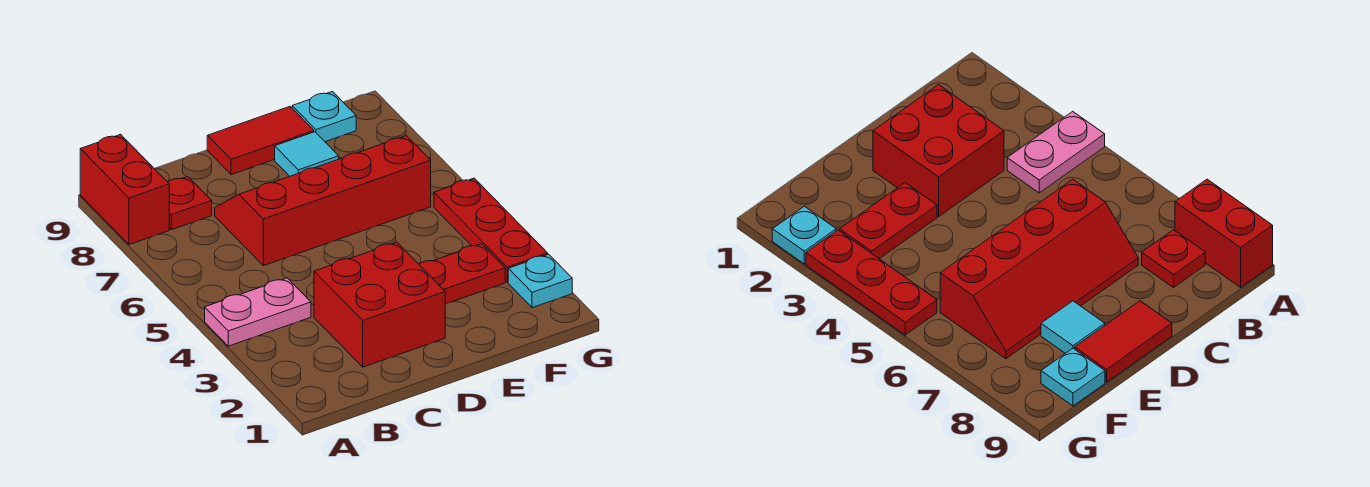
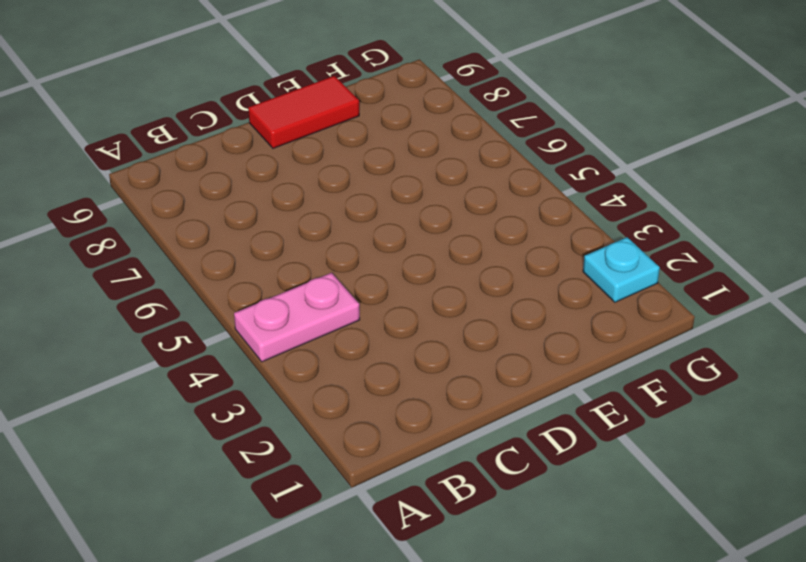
none -> red 1x2 brick [80,134,169,245]
none -> red 1x1 plate [168,176,212,230]

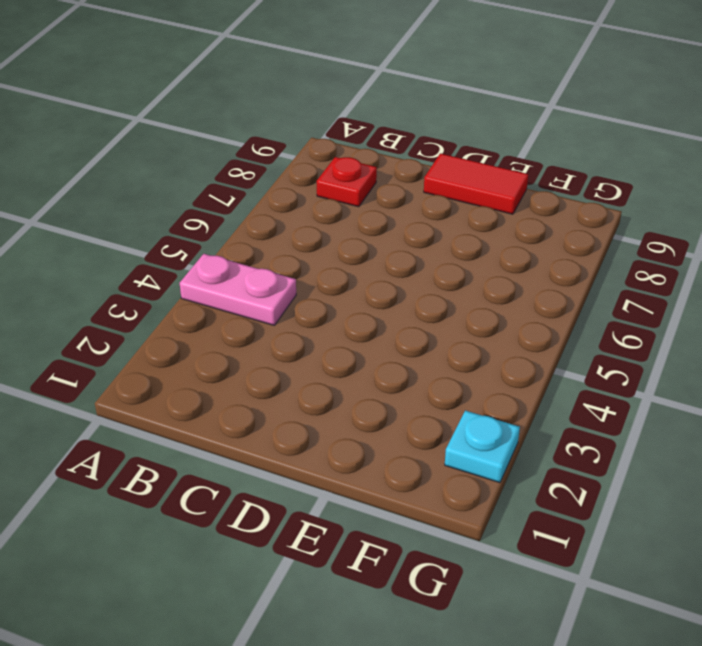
none -> red 1x2 brick [80,134,169,245]
none -> red 2x2 brick [314,242,445,367]

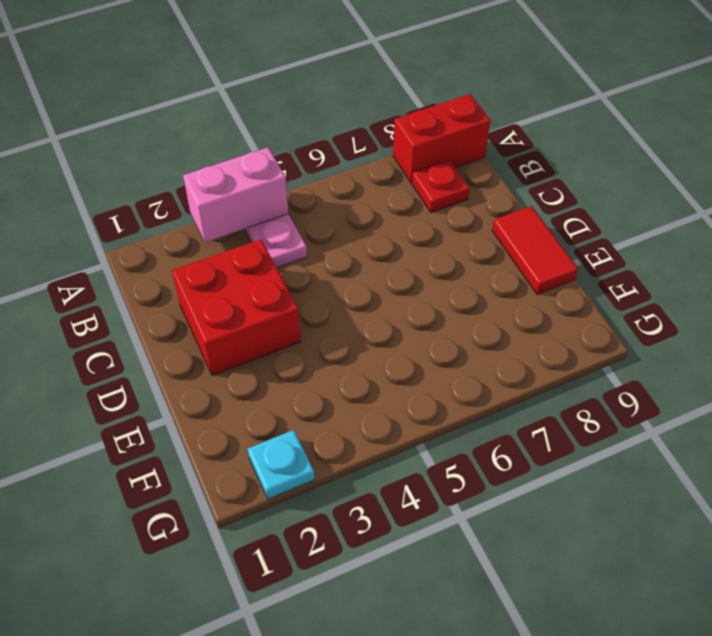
pink 1x2 brick [183,148,288,242] -> none
none -> red 2x4 slope [215,136,431,266]
none -> red 1x2 plate [419,244,505,304]

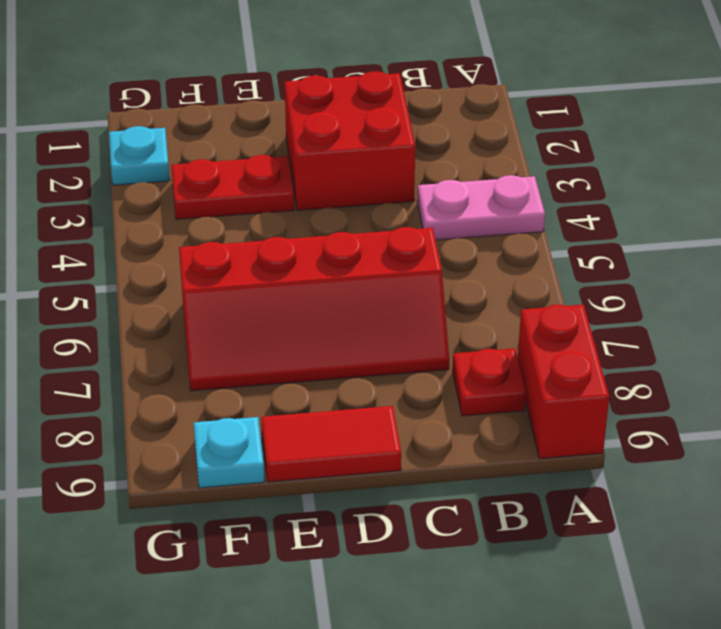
none -> cyan 1x1 tile [275,132,339,176]
none -> red 1x3 plate [434,178,548,282]

